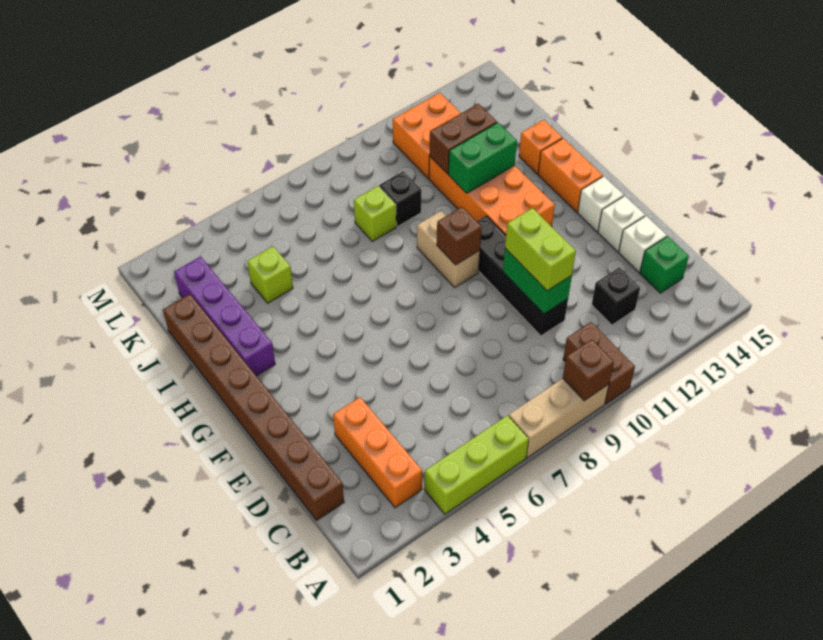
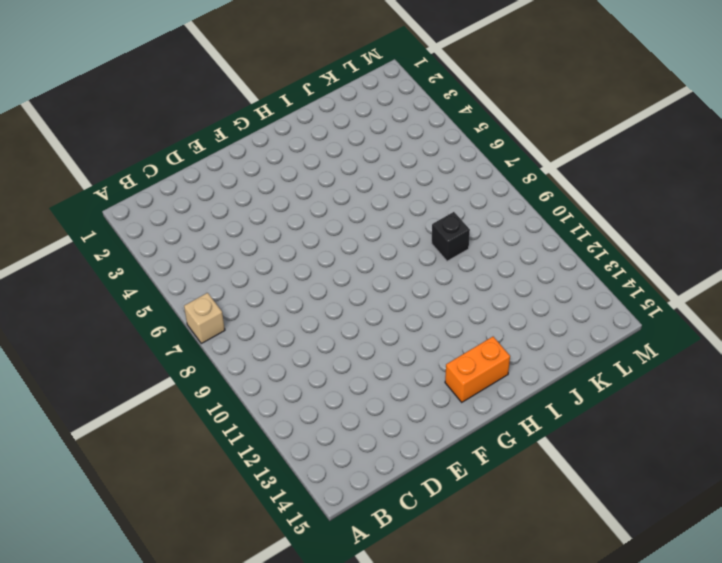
tan 1x1 brick [184,293,225,343] -> tan 1x3 brick [509,378,609,458]
none -> lime 1x3 brick [424,415,529,514]
none -> brown 1x2 brick [563,322,635,404]
none -> orange 1x3 brick [333,397,422,508]

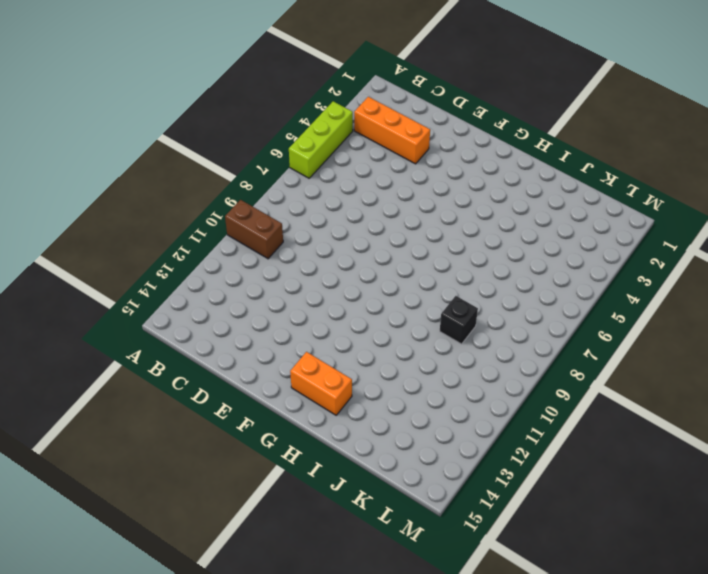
none -> tan 1x3 brick [509,378,609,458]
none -> brown 1x8 brick [163,294,344,521]
none -> black 1x1 brick [592,268,640,325]

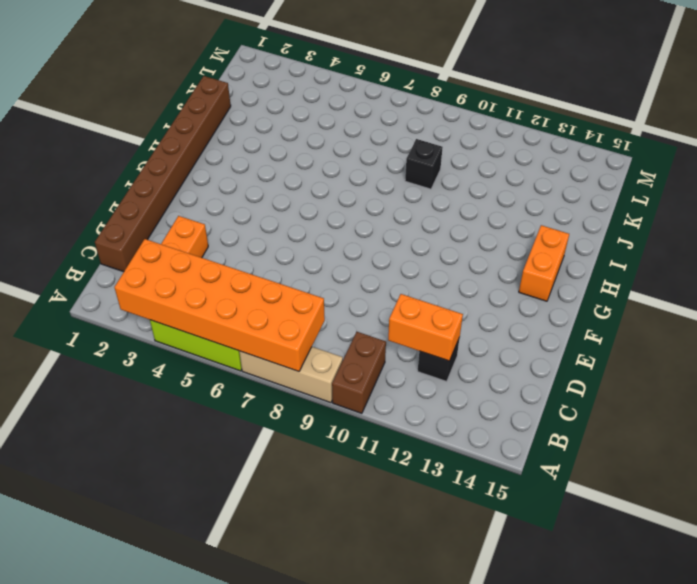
orange 2x6 brick [115,239,325,371] -> none
orange 1x2 brick [388,294,463,361] -> none
none -> green 1x1 brick [640,236,689,293]
none -> black 1x4 brick [477,216,568,336]
none -> white 1x1 brick [619,216,667,272]

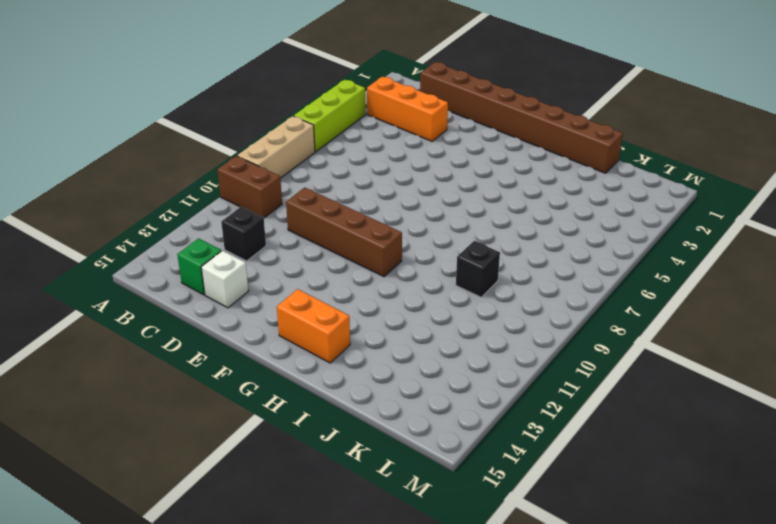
brown 1x4 brick [286,187,402,277] -> black 1x4 brick [477,216,568,336]
none -> white 1x1 brick [598,196,645,252]
none -> white 1x1 brick [578,176,624,232]
none -> tan 1x2 brick [417,211,480,287]

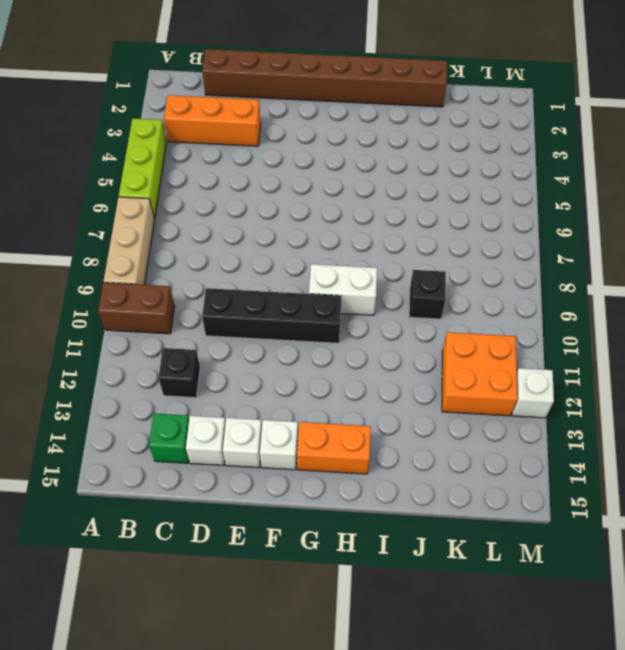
white 1x2 brick [309,264,377,315] -> tan 1x2 brick [417,211,480,287]
white 1x1 brick [512,368,554,418] -> none
none -> orange 2x4 brick [429,156,555,235]
none -> purple 1x4 brick [174,256,275,376]
none -> orange 1x1 brick [519,120,562,174]

